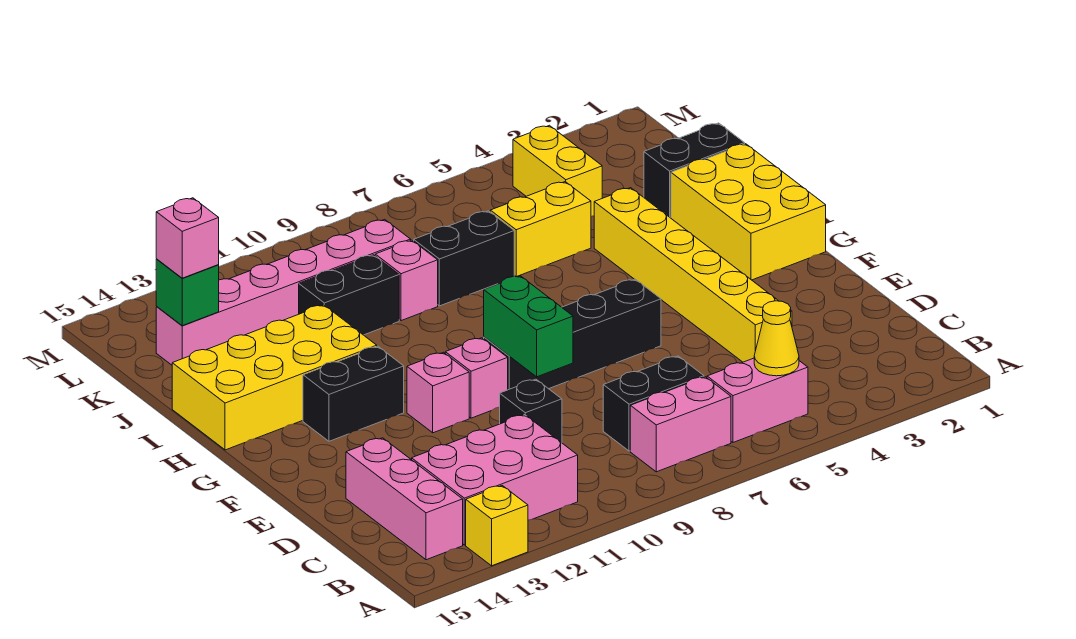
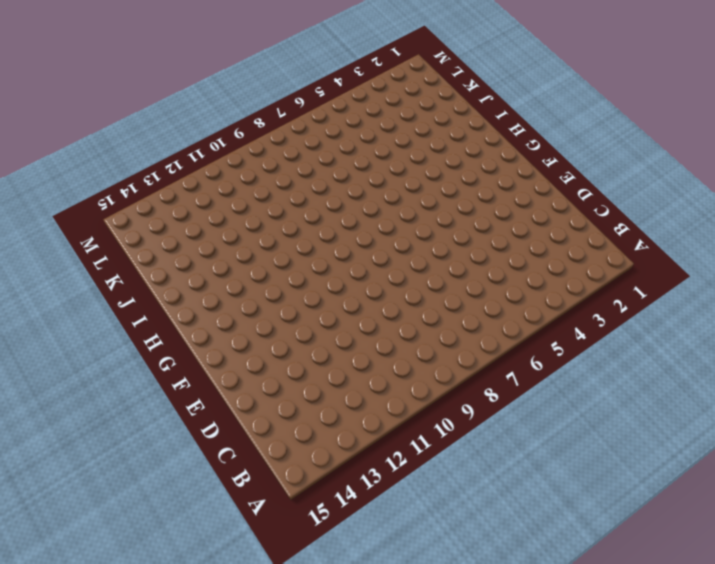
none -> yellow 1x1 brick [466,486,528,566]
none -> pink 1x2 brick [707,358,808,442]
none -> pink 1x2 brick [630,377,731,472]

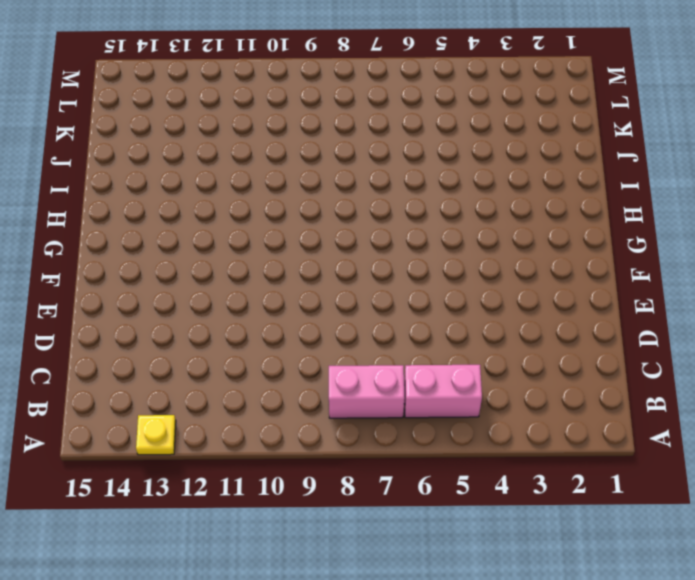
yellow 1x1 plate [136,415,176,455] -> yellow 1x1 brick [466,486,528,566]
none -> pink 2x3 brick [412,415,578,545]
none -> pink 1x3 brick [346,438,463,560]
none -> black 1x2 brick [603,356,704,451]

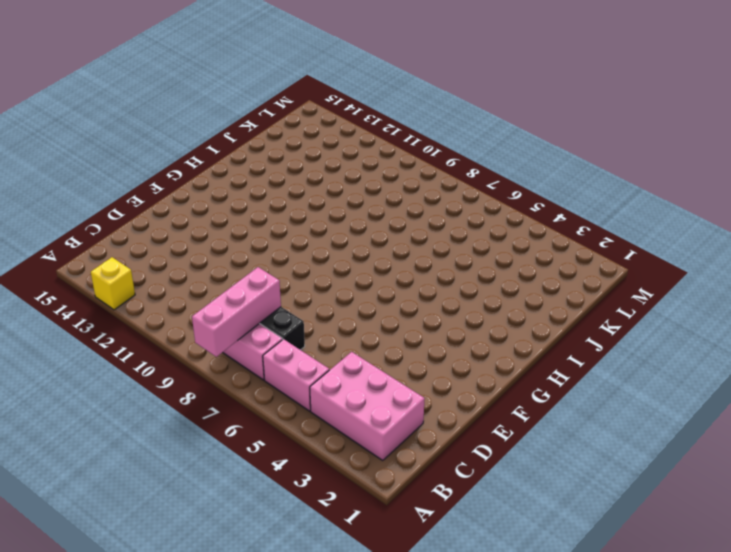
pink 1x3 brick [192,267,281,357] -> pink 1x3 brick moved to [346,438,463,560]
pink 2x3 brick [310,352,425,460] -> pink 2x3 brick moved to [412,415,578,545]
none -> yellow 1x6 brick [594,188,792,362]
none -> black 1x1 brick [500,379,562,443]
none -> black 1x4 brick [484,279,661,390]

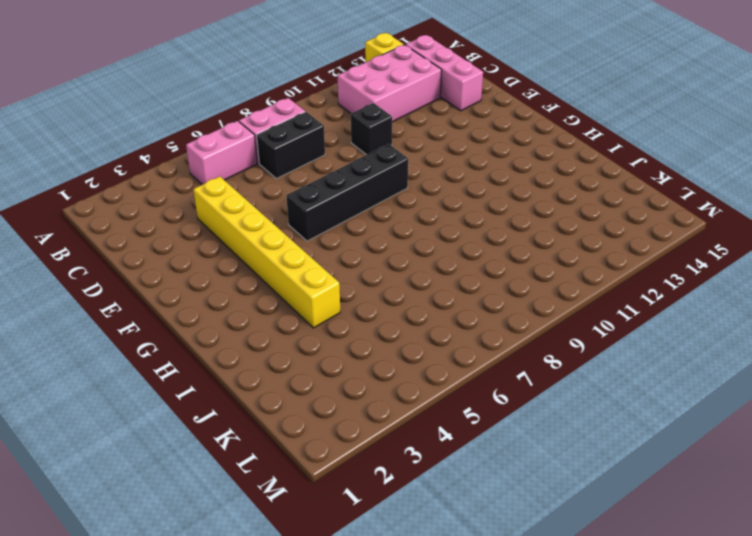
none -> pink 1x1 brick [445,338,508,418]
none -> pink 1x1 brick [407,352,469,433]
none -> yellow 2x3 brick [671,144,826,280]

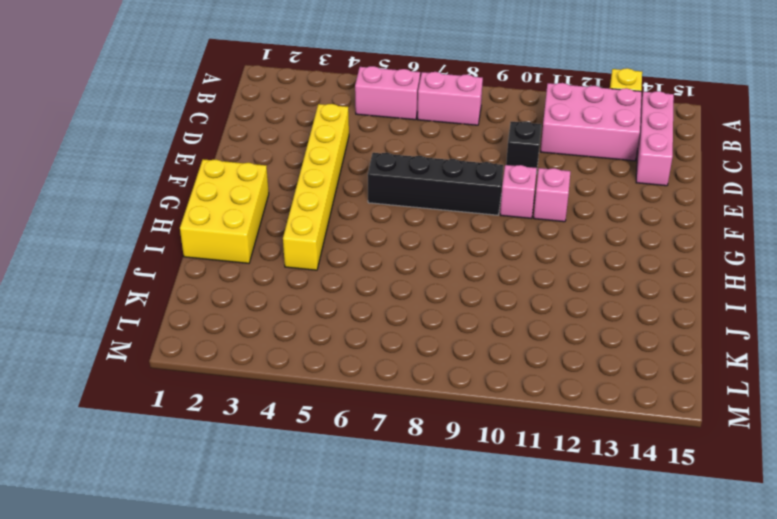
none -> black 1x2 brick [603,356,704,451]
none -> black 1x2 brick [303,346,404,441]
none -> yellow 2x4 brick [172,305,377,450]

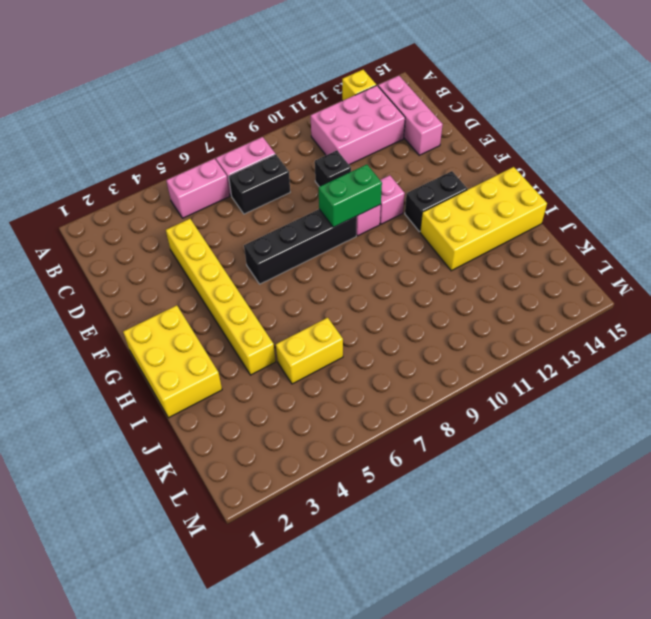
green 1x2 brick [319,165,382,227] -> green 1x2 brick turned to [484,276,573,377]
none -> black 1x2 brick [644,123,745,218]
none -> black 1x2 brick [414,211,514,306]
none -> pink 1x1 brick [375,240,438,321]

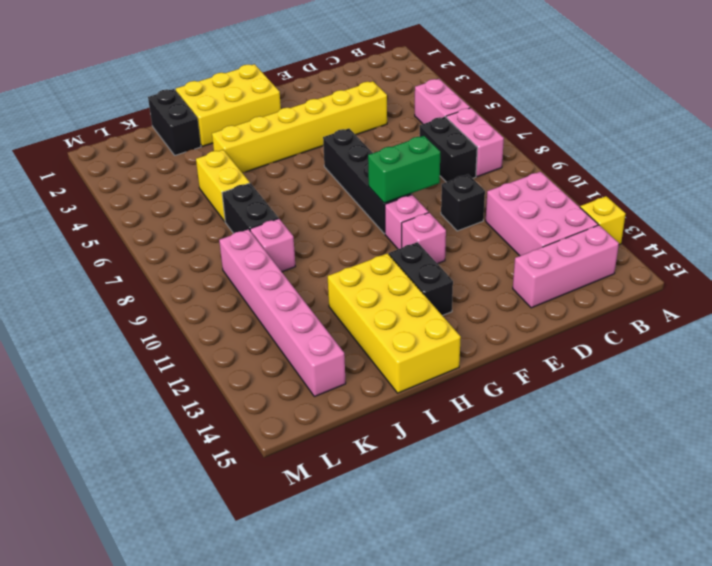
none -> black 1x2 brick [299,255,399,335]
none -> yellow 1x2 brick [513,125,602,216]
none -> yellow 1x1 cone [754,301,799,376]

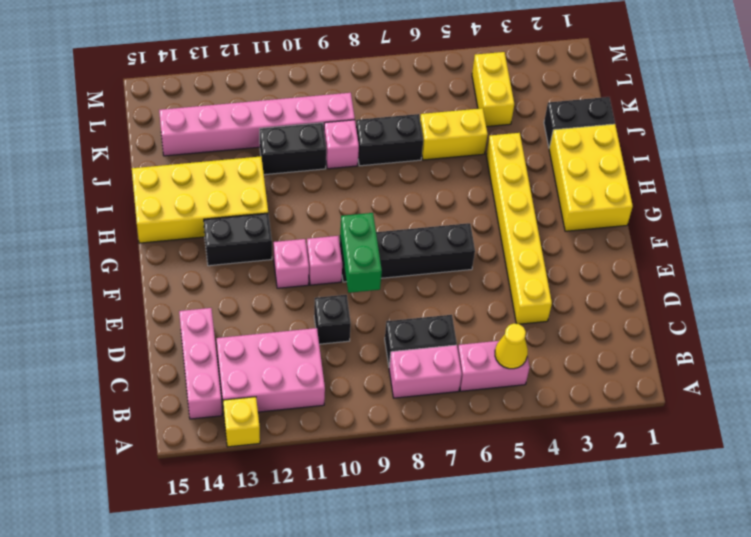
none -> green 1x1 brick [156,259,219,326]
none -> pink 1x1 brick [156,198,219,278]

